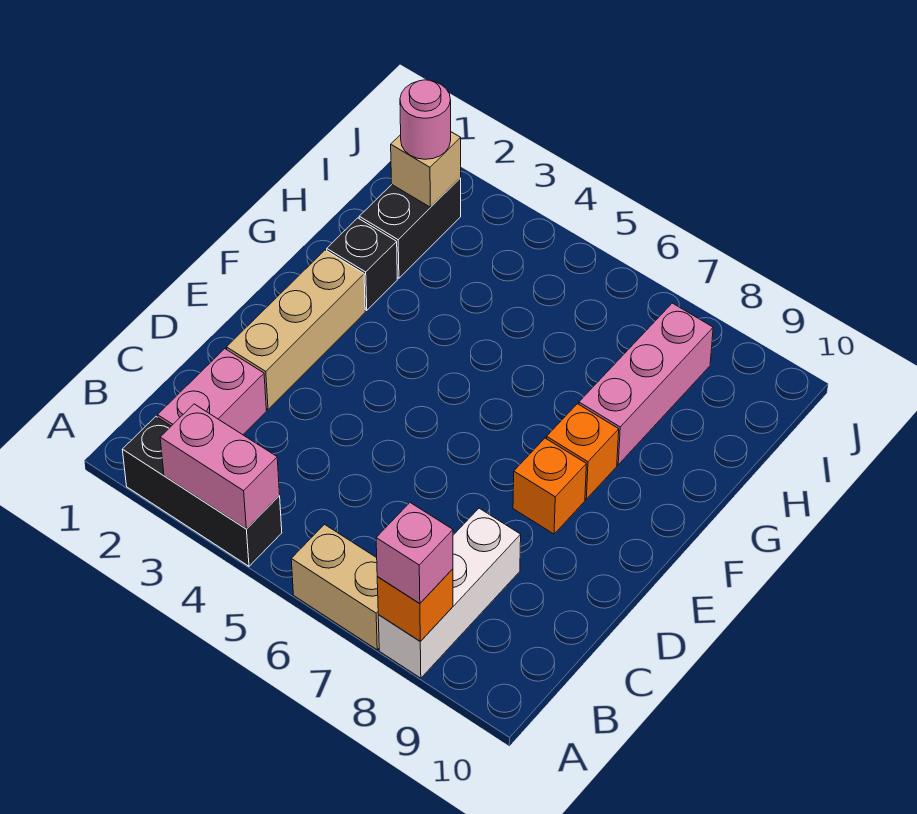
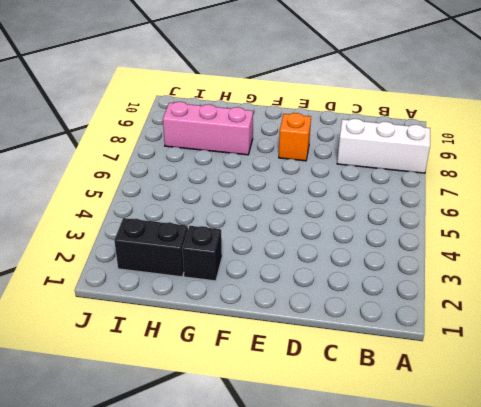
none -> black 1x3 brick [122,417,282,566]
none -> tan 1x2 brick [291,525,379,650]
none -> pink 1x2 brick [158,349,266,435]

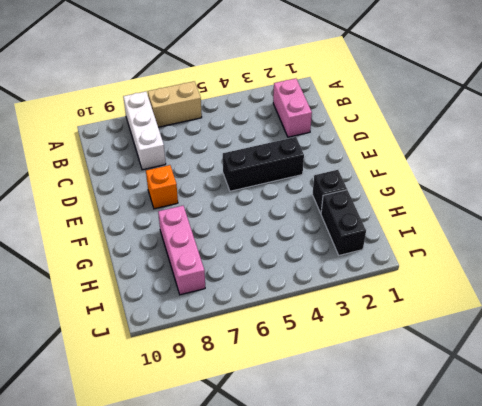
black 1x3 brick [223,137,304,191] -> black 1x3 brick moved to [122,417,282,566]
none -> tan 1x3 brick [226,250,365,409]
none -> orange 1x1 brick [546,404,619,499]
none -> pink 1x2 brick [160,404,280,529]

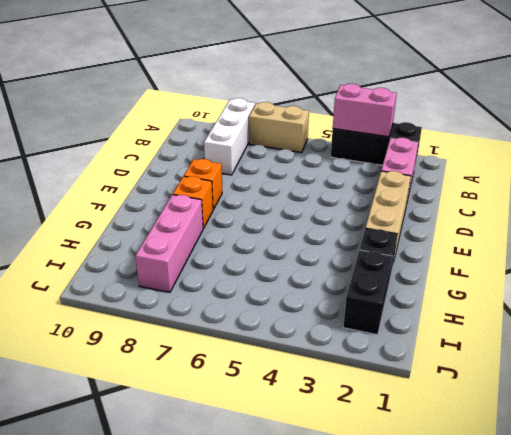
none -> orange 1x1 brick [377,569,453,641]
none -> tan 1x1 brick [391,132,461,207]
none -> pink 1x1 brick [376,503,453,604]

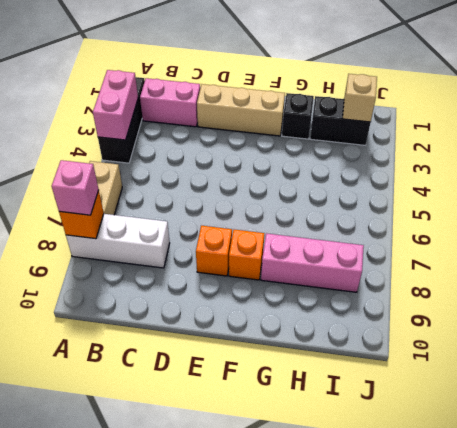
none -> pink 1x1 round brick [400,80,451,159]

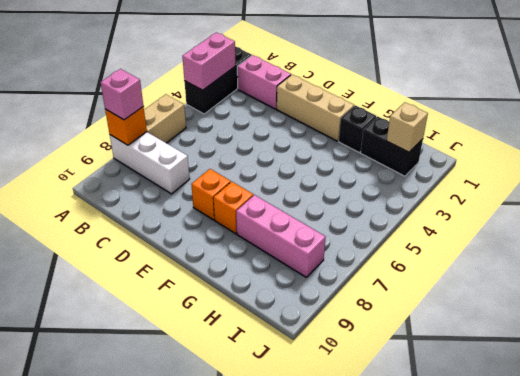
none -> pink 1x1 round brick [400,80,451,159]

